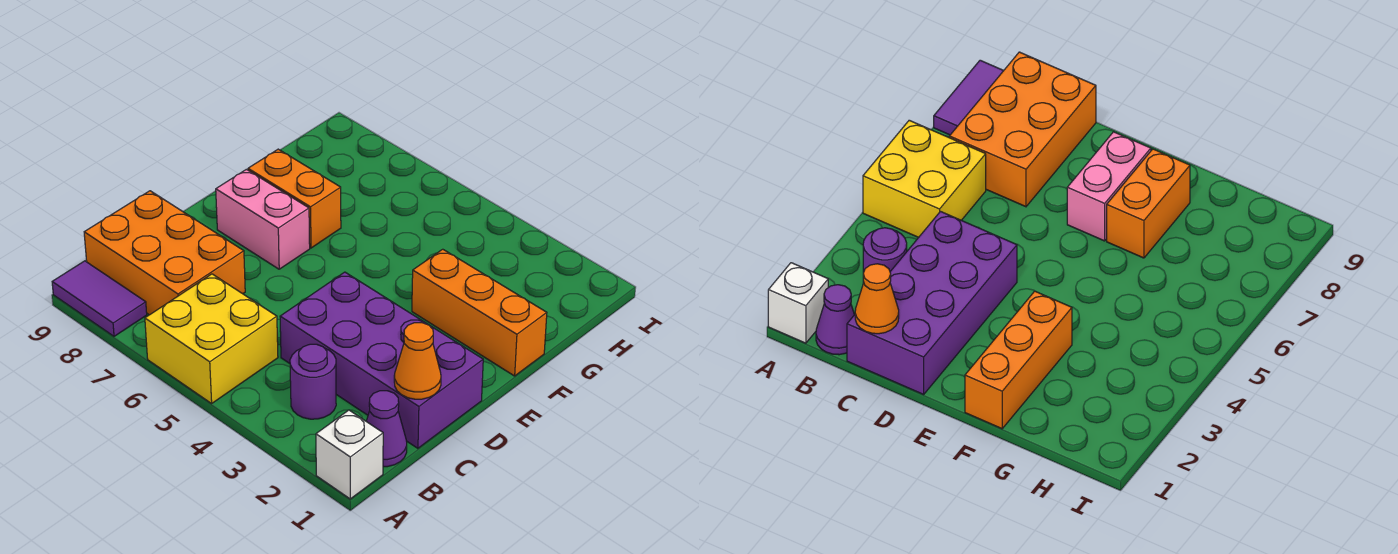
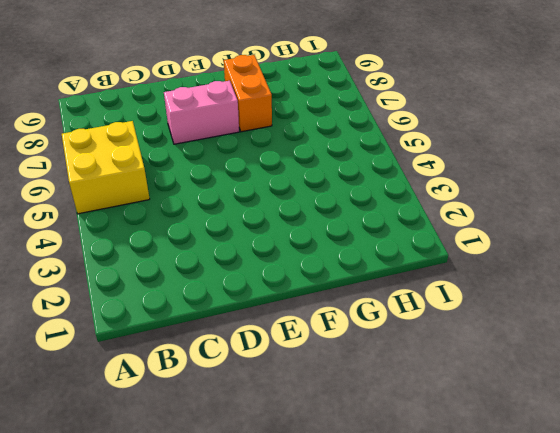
pink 1x2 brick [164,81,239,144] -> pink 1x2 brick turned to [216,169,310,269]
none -> white 1x1 brick [316,410,383,499]
none -> purple 1x2 tile [52,261,147,336]

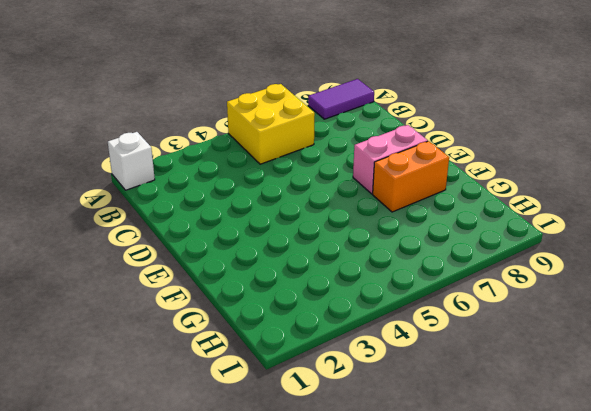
none -> purple 1x1 cone [366,391,407,467]
none -> purple 1x1 round brick [290,344,336,419]

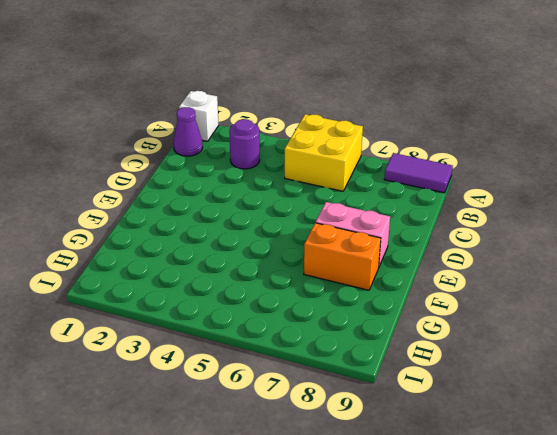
none -> orange 2x3 brick [84,191,245,315]
none -> purple 2x4 brick [280,272,483,448]

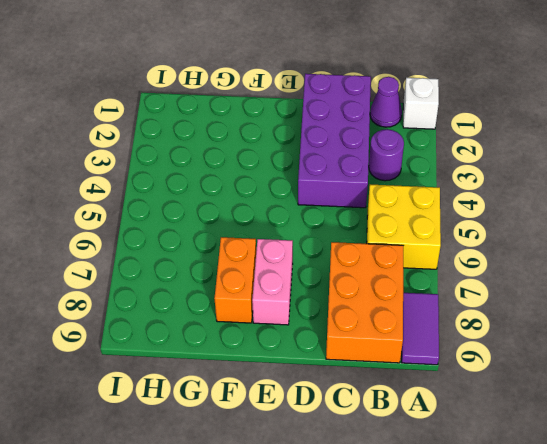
none -> orange 1x3 brick [412,249,547,376]
none -> orange 1x1 cone [394,323,441,399]

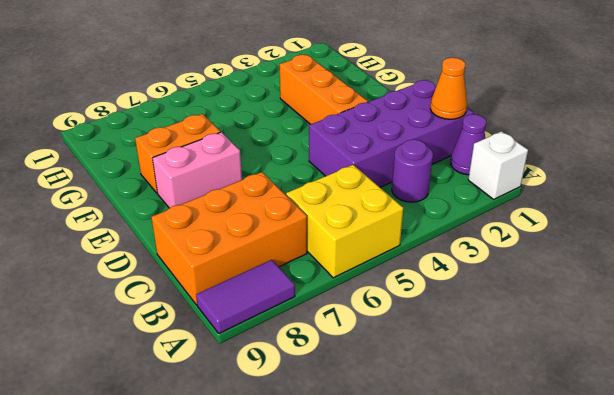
orange 1x3 brick [280,55,368,124] -> orange 1x3 brick turned to [412,249,547,376]

